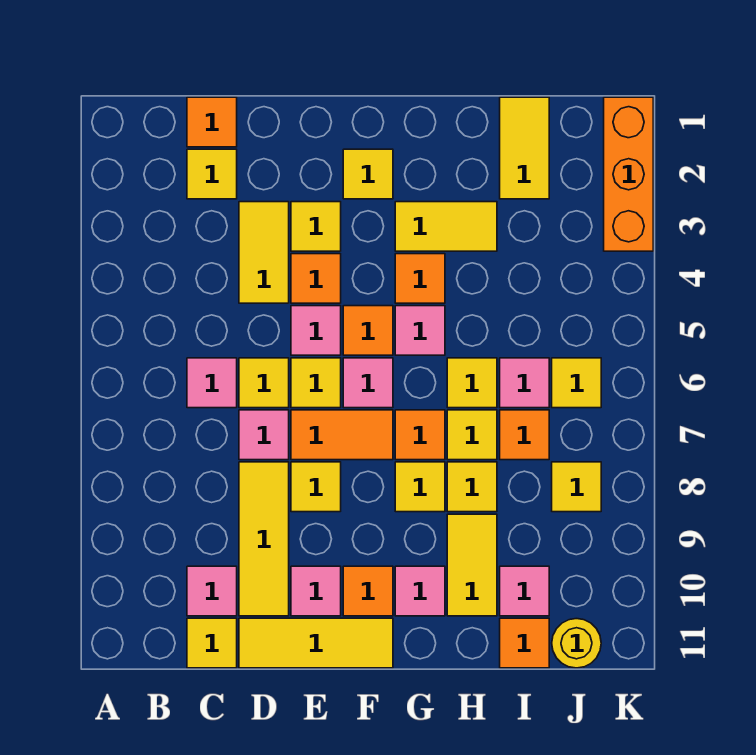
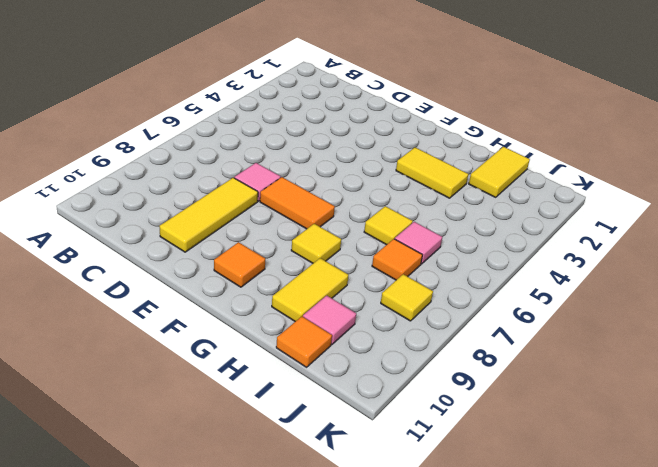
none -> orange 1x1 tile [187,97,237,147]
none -> yellow 1x1 tile [187,149,237,199]
none -> pink 1x1 tile [187,358,237,408]
none -> pink 1x1 tile [187,566,237,616]

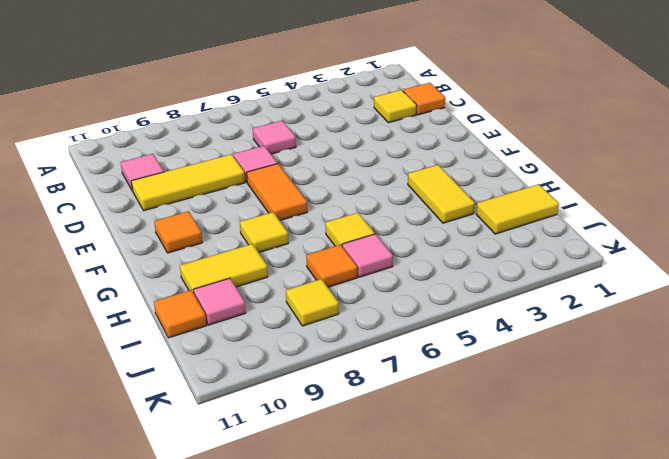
none -> yellow 1x1 tile [187,618,237,668]
none -> yellow 1x2 tile [239,202,289,303]
none -> yellow 1x1 tile [239,358,289,408]
none -> yellow 1x3 tile [239,618,393,668]

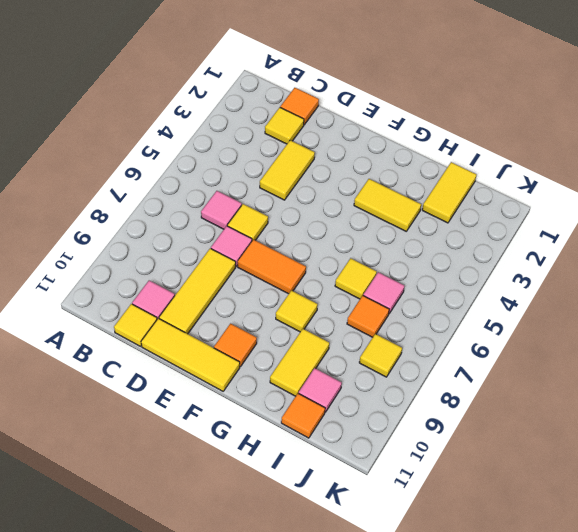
none -> yellow 1x1 tile [291,202,341,251]
none -> orange 1x1 tile [291,254,341,303]
none -> pink 1x1 tile [291,306,341,355]
none -> yellow 1x1 tile [291,358,341,408]

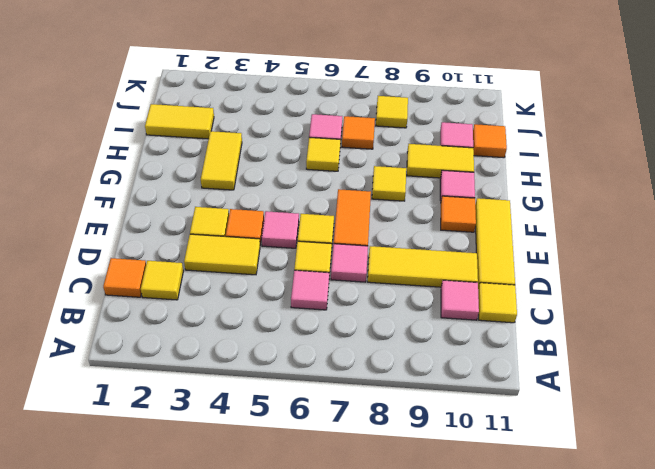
none -> yellow 1x1 tile [291,462,341,512]
none -> pink 1x1 tile [291,566,341,616]
none -> yellow 1x1 tile [343,149,393,199]
none -> orange 1x1 tile [343,306,393,355]

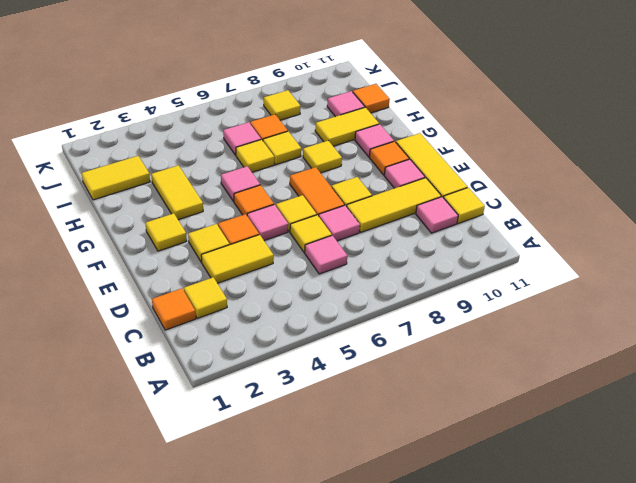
none -> pink 1x1 tile [343,358,393,408]
none -> orange 1x1 tile [395,254,445,303]
none -> orange 1x1 tile [395,410,445,460]
none -> yellow 1x1 tile [447,462,497,512]

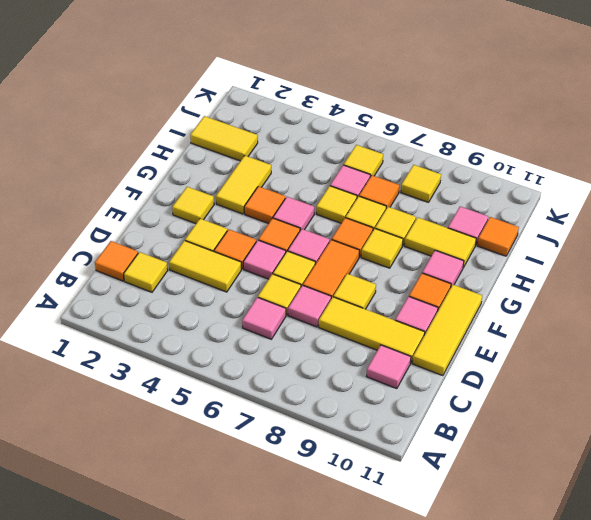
none -> yellow 1x1 tile [187,618,237,668]
none -> yellow 1x1 round brick [552,619,601,668]
none -> orange 1x3 brick [604,97,653,251]

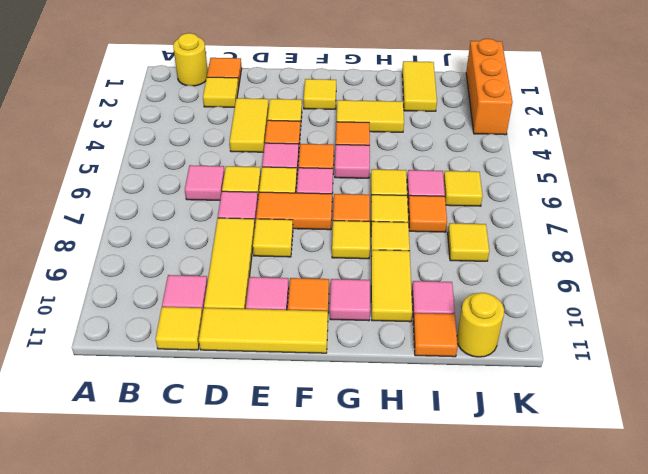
yellow 1x1 round brick [173,33,208,86] -> none

